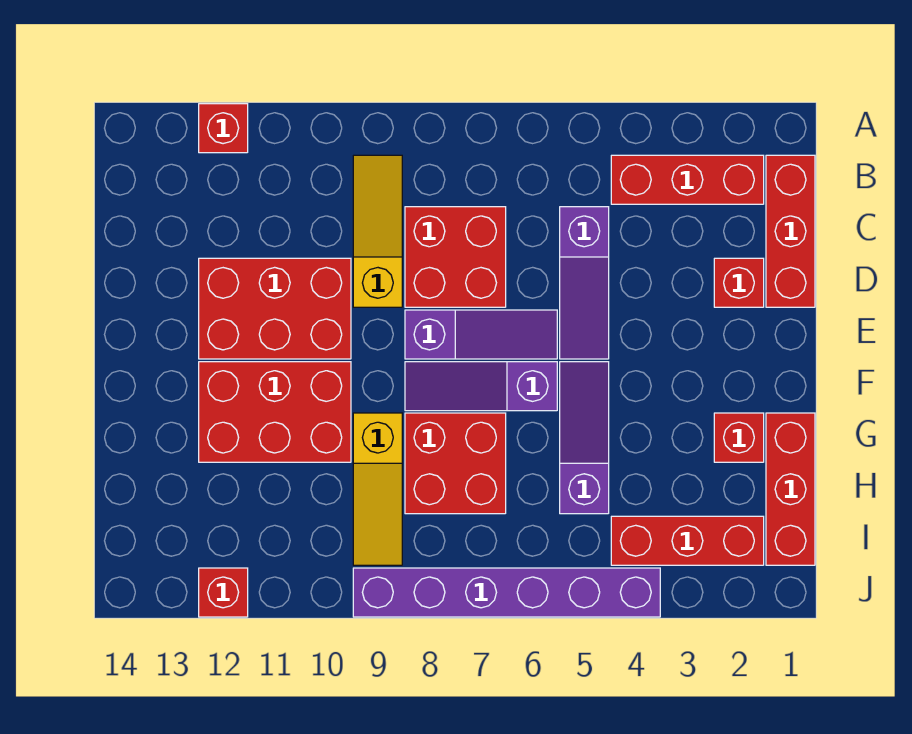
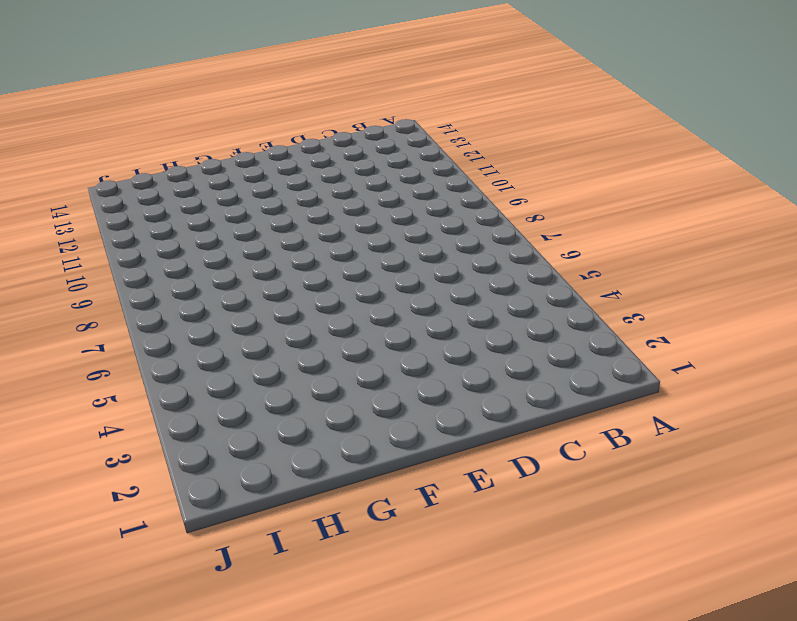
none -> red 1x1 brick [199,104,248,153]
none -> red 1x3 brick [766,155,815,307]
none -> red 1x3 brick [611,155,764,204]

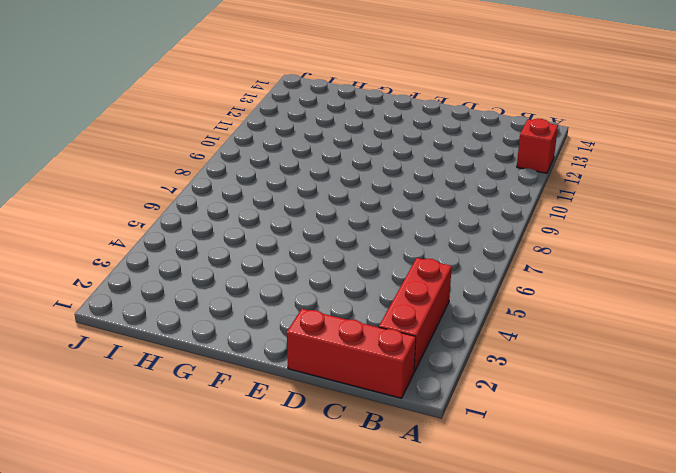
none -> yellow 1x3 slope [353,155,402,307]
none -> purple 1x3 slope [560,207,609,359]
none -> red 2x2 brick [405,207,506,307]

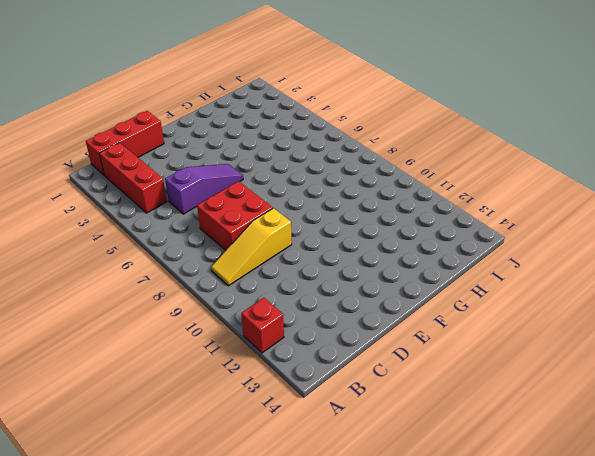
none -> red 1x1 brick [714,258,764,307]
none -> red 2x3 brick [199,258,351,359]
none -> purple 1x3 slope [405,310,557,359]

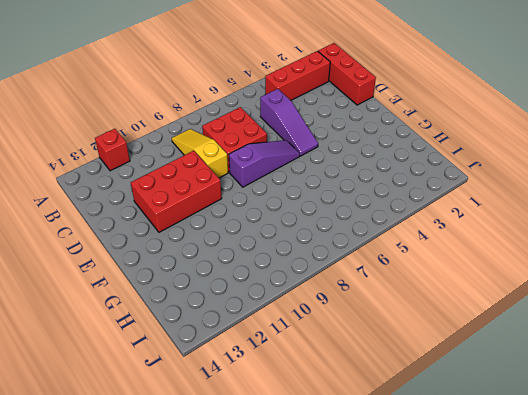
none -> red 1x1 brick [714,258,764,307]
none -> purple 1x3 slope [560,362,609,514]
none -> purple 1x3 slope [405,362,557,411]

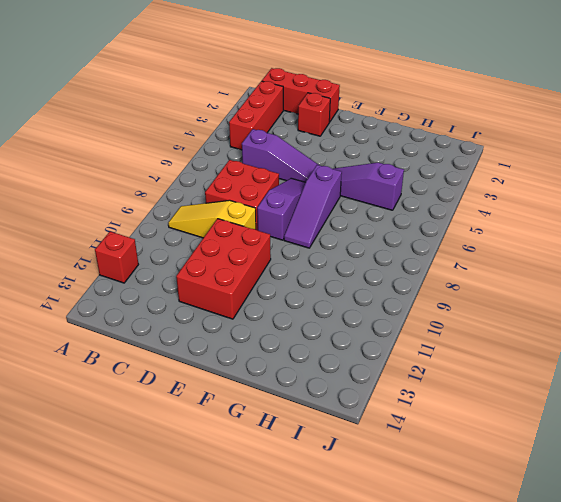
none -> red 2x3 brick [199,362,351,462]
none -> red 1x3 brick [766,413,815,565]
none -> red 1x1 brick [714,413,764,462]

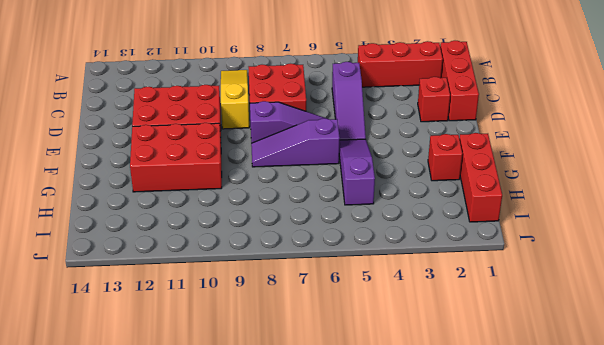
none -> red 1x1 brick [199,104,248,153]
none -> red 2x2 brick [405,413,506,514]
none -> yellow 1x3 slope [353,413,402,565]

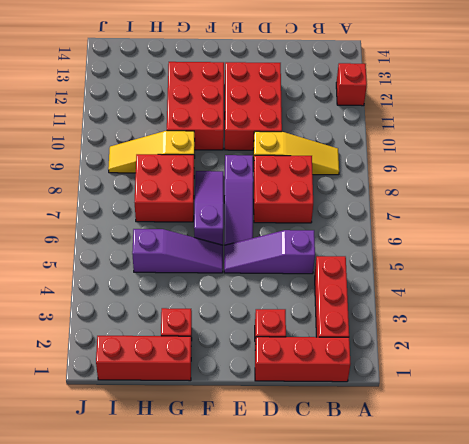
none -> red 1x3 brick [611,516,764,565]
none -> purple 1x6 brick [353,568,660,617]
none -> red 1x1 brick [199,568,248,617]

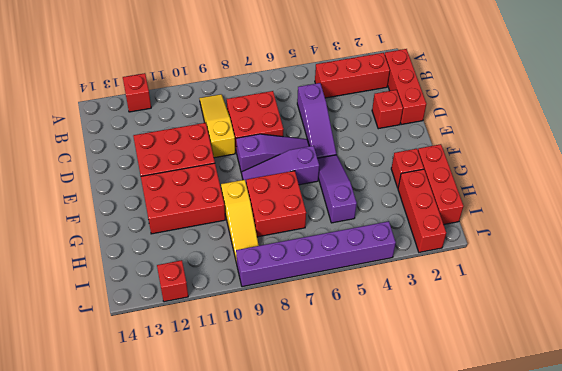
red 1x3 brick [398,169,446,252] -> red 1x3 brick turned to [611,516,764,565]

